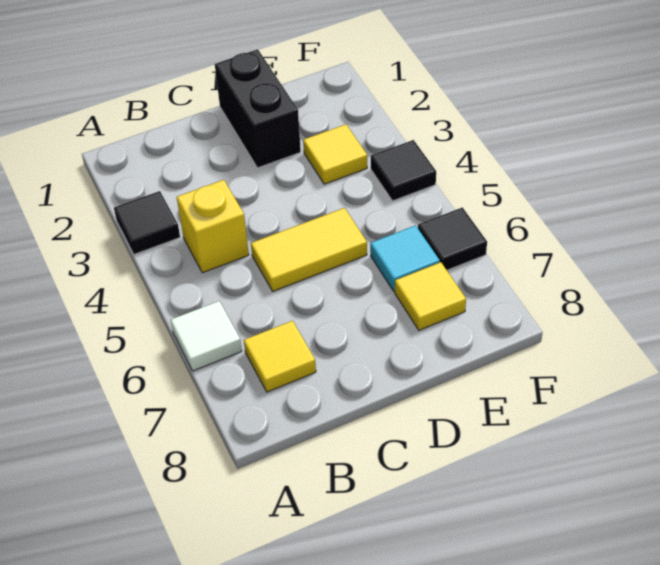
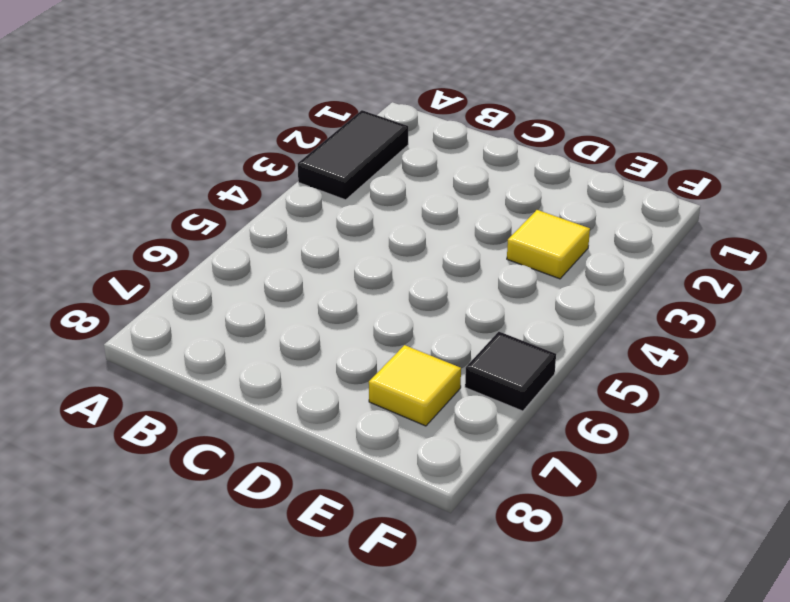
black 1x2 tile [298,110,408,200] -> black 1x1 tile [114,191,180,254]
none -> white 1x1 tile [171,301,242,371]
none -> yellow 1x1 brick [177,180,249,273]

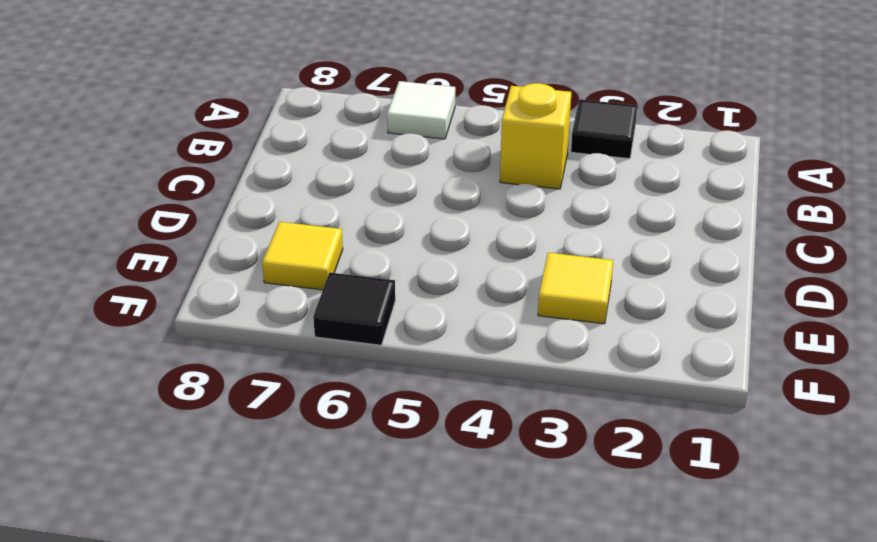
none -> yellow 1x1 tile [244,321,316,392]
none -> yellow 1x2 tile [251,208,367,291]

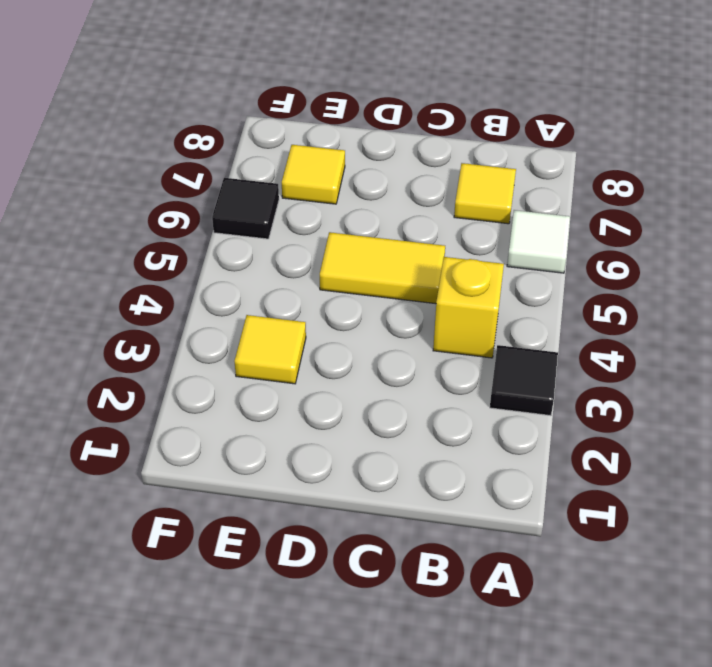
none -> black 1x2 brick [215,49,301,168]
none -> cyan 1x1 tile [370,225,440,291]

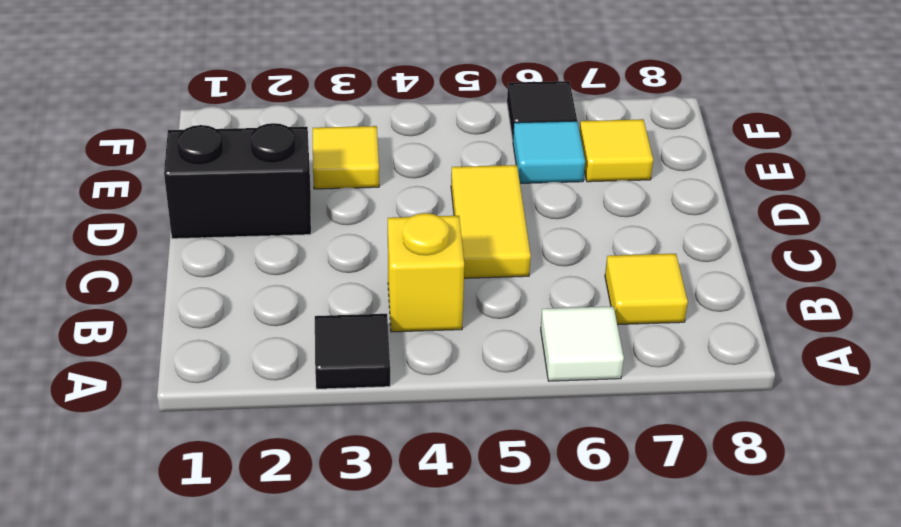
none -> black 1x1 tile [371,140,436,201]

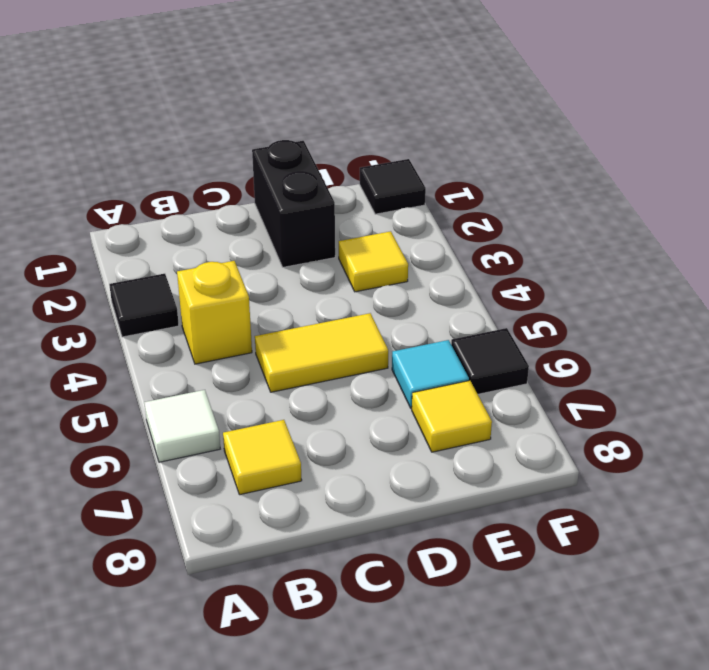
black 1x1 tile [360,159,426,214] -> black 1x1 tile moved to [371,140,436,201]

